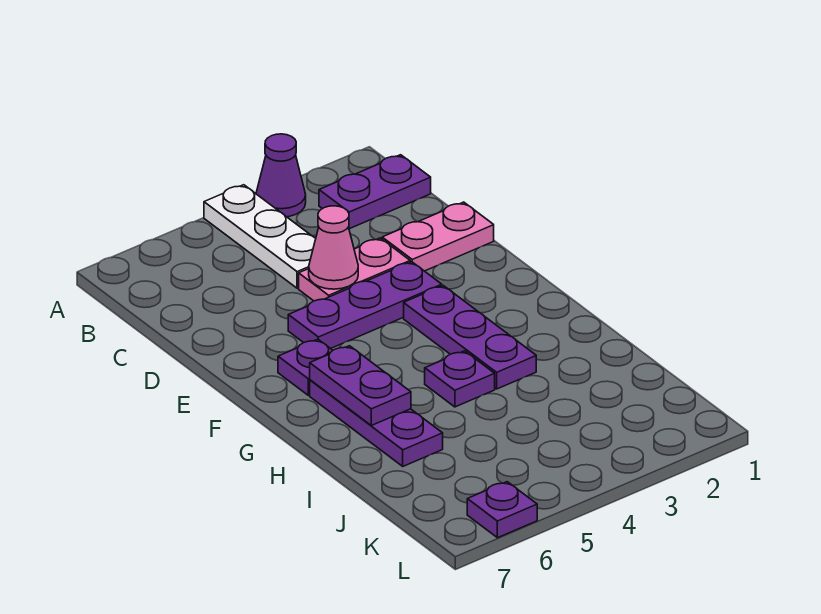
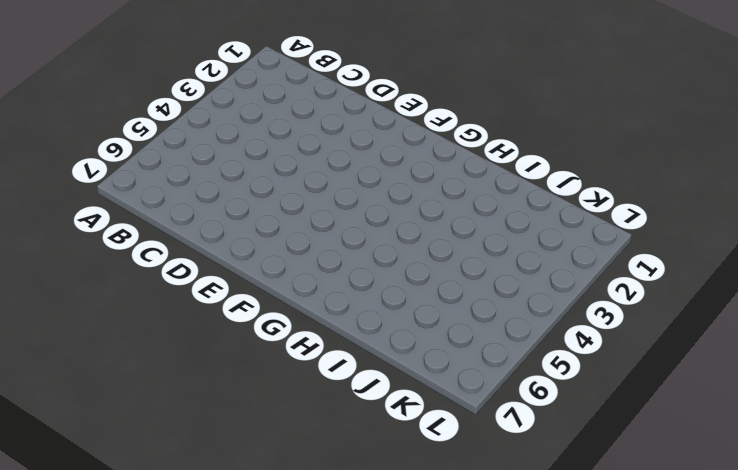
none -> purple 1x1 cone [256,134,306,217]
none -> white 1x3 plate [204,185,316,288]
none -> purple 1x2 plate [319,155,431,229]

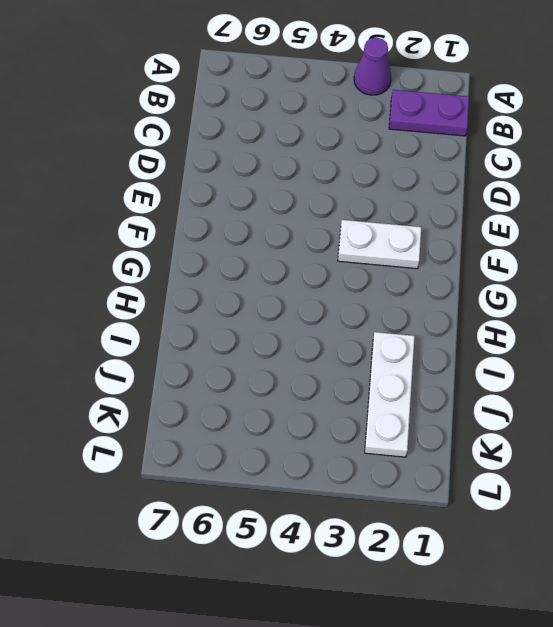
white 1x2 plate [338,220,421,269] -> purple 1x3 plate [404,286,536,389]
white 1x3 plate [365,332,415,457] -> white 1x3 plate moved to [204,185,316,288]
none -> pink 1x2 plate [382,202,494,271]
none -> pink 1x2 plate [299,238,410,301]
none -> purple 1x3 plate [288,262,442,349]

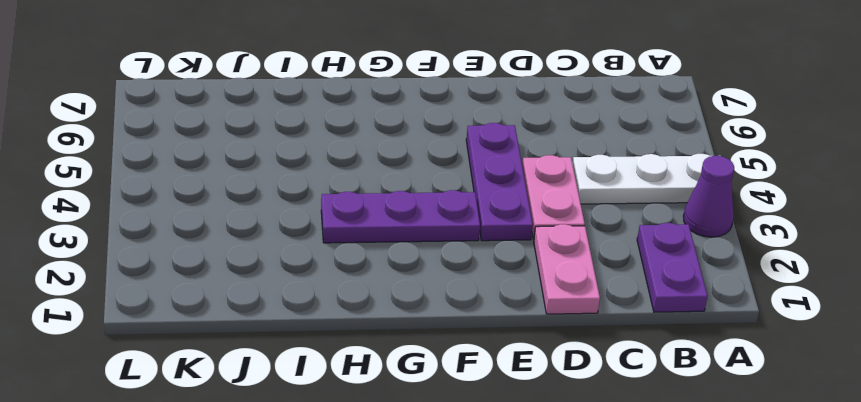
none -> purple 1x1 plate [278,339,333,395]
none -> purple 1x3 plate [310,380,443,466]
none -> purple 1x1 plate [425,351,495,407]

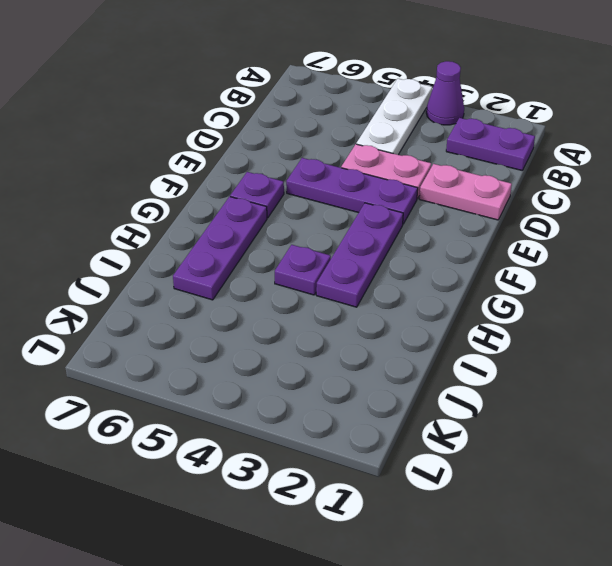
none -> purple 1x1 plate [467,482,537,538]
none -> pink 1x1 cone [309,206,358,289]
none -> purple 1x2 plate [310,346,411,425]

